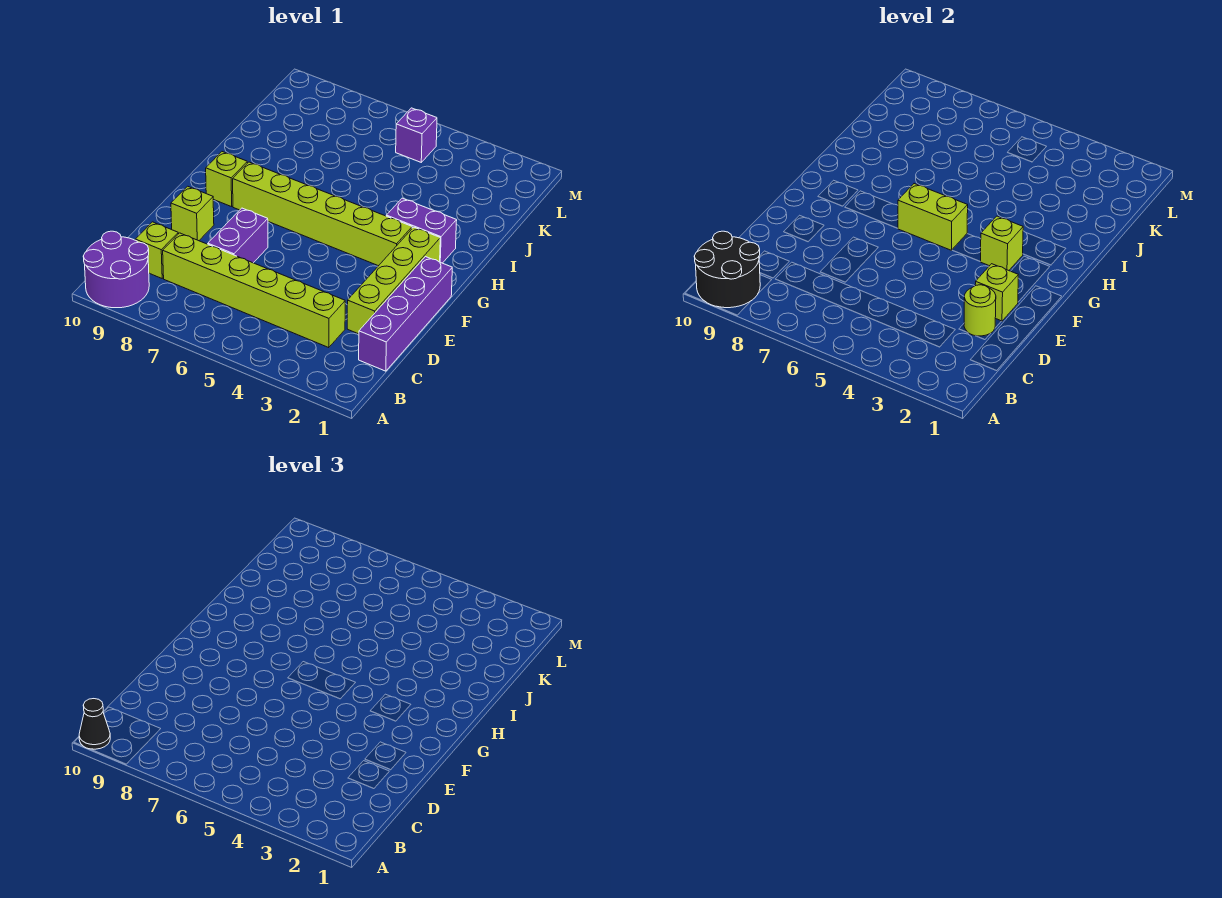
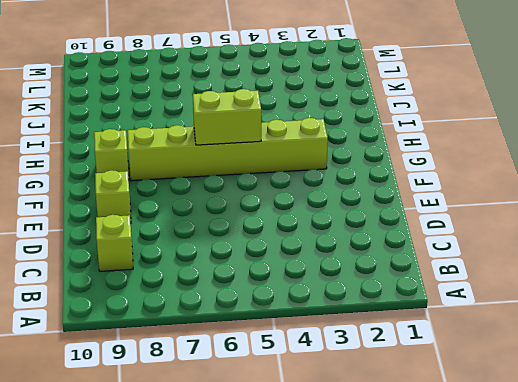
none -> purple 2x2 round brick [83,231,149,308]
none -> purple 1x4 brick [359,257,452,371]
none -> lime 1x6 brick [163,233,345,347]

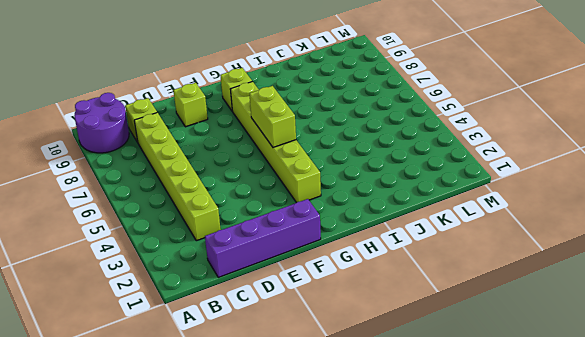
none -> lime 1x4 brick [347,227,440,334]
none -> purple 1x2 brick [208,208,268,263]
none -> purple 1x2 brick [386,198,457,263]

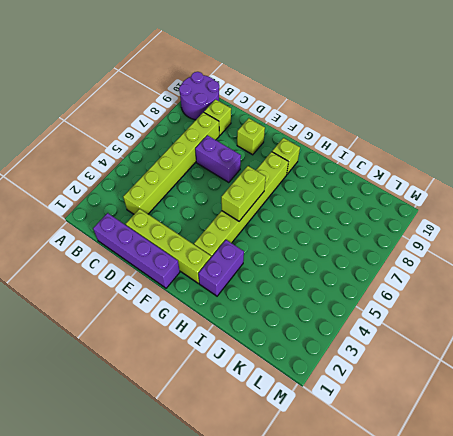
none -> purple 1x1 brick [396,108,437,162]
none -> black 2x2 round brick [694,231,760,308]
none -> lime 1x1 round brick [964,285,996,336]

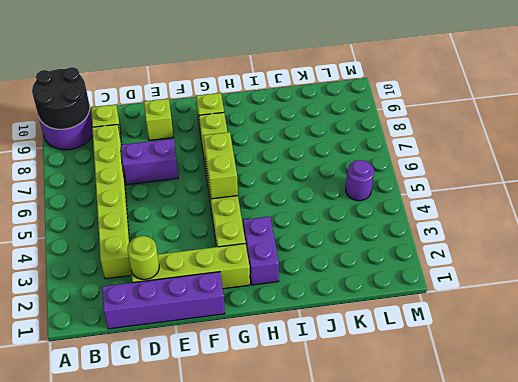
purple 1x1 round brick [346,160,374,201] -> purple 1x1 brick [396,108,437,162]
none -> lime 1x1 brick [975,264,1018,321]
none -> lime 1x1 brick [981,216,1023,270]
none -> black 1x1 cone [79,699,110,749]

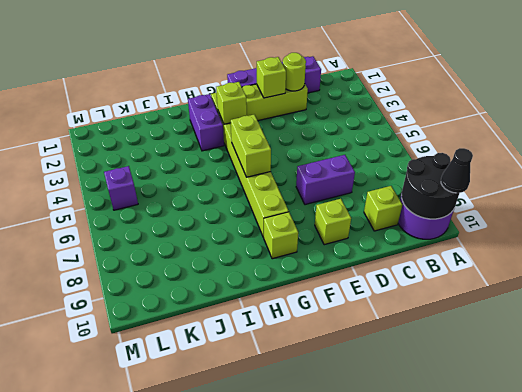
none -> lime 1x6 brick [163,233,345,347]

